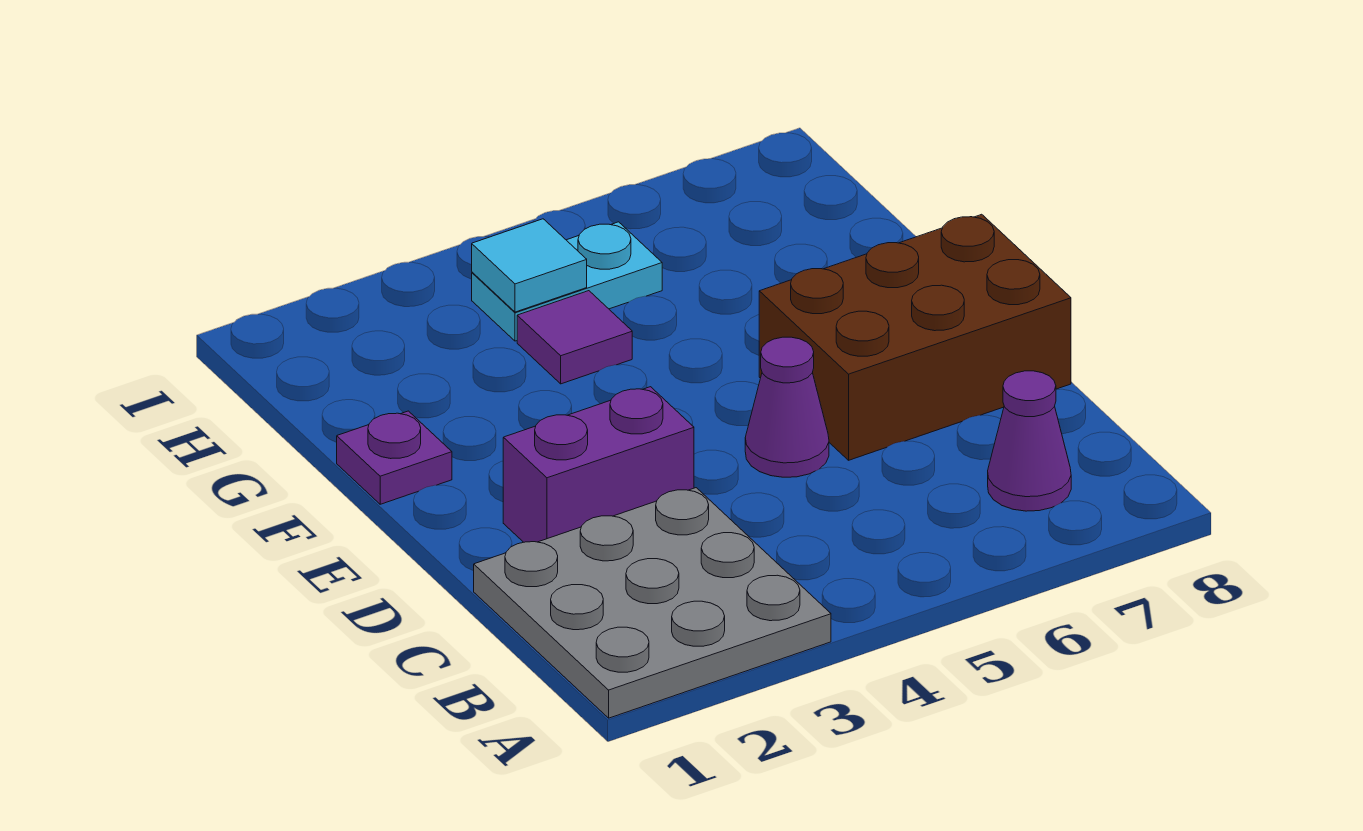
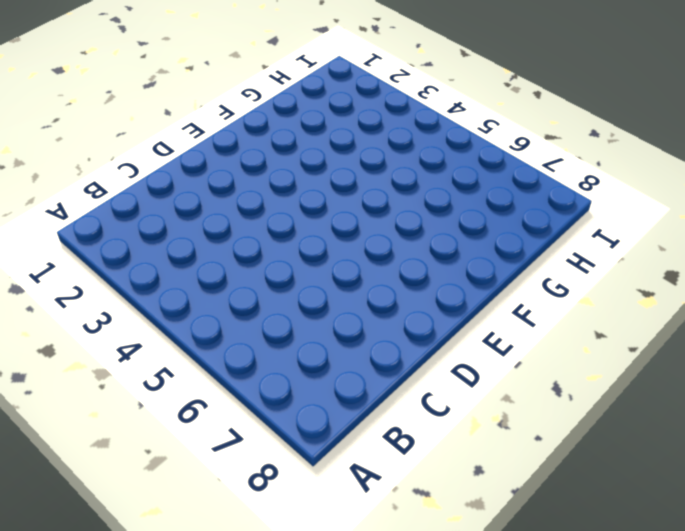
none -> grey 3x3 plate [474,488,831,718]
none -> purple 1x1 cone [988,371,1071,511]

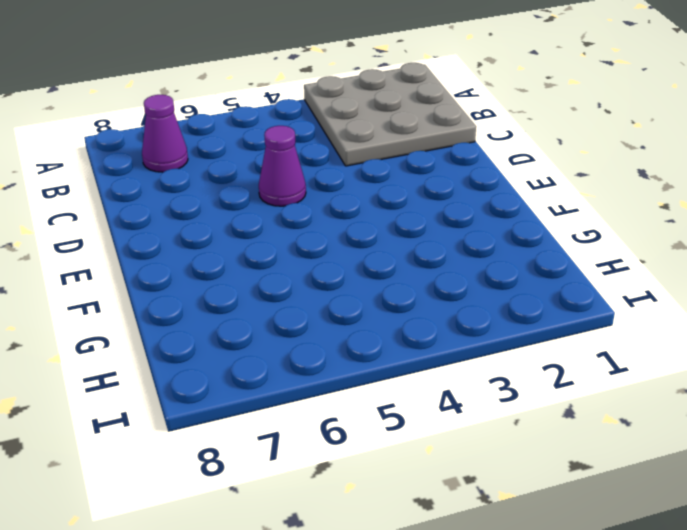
none -> purple 1x2 brick [503,387,694,542]
none -> brown 2x3 brick [759,214,1071,460]

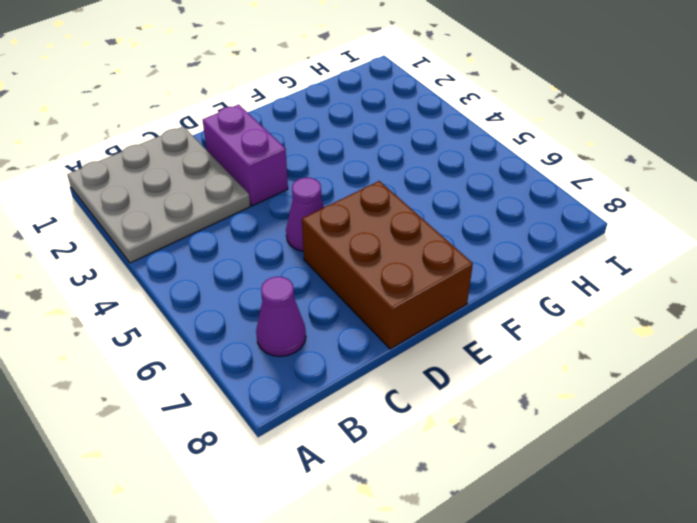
none -> purple 1x1 plate [337,411,452,504]
none -> purple 1x1 tile [517,291,632,384]

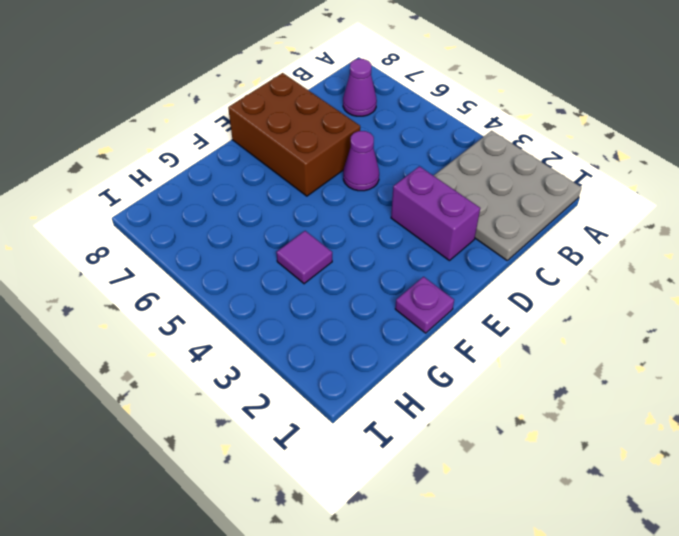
none -> cyan 1x2 plate [472,222,662,341]
none -> cyan 1x1 tile [472,219,587,312]

